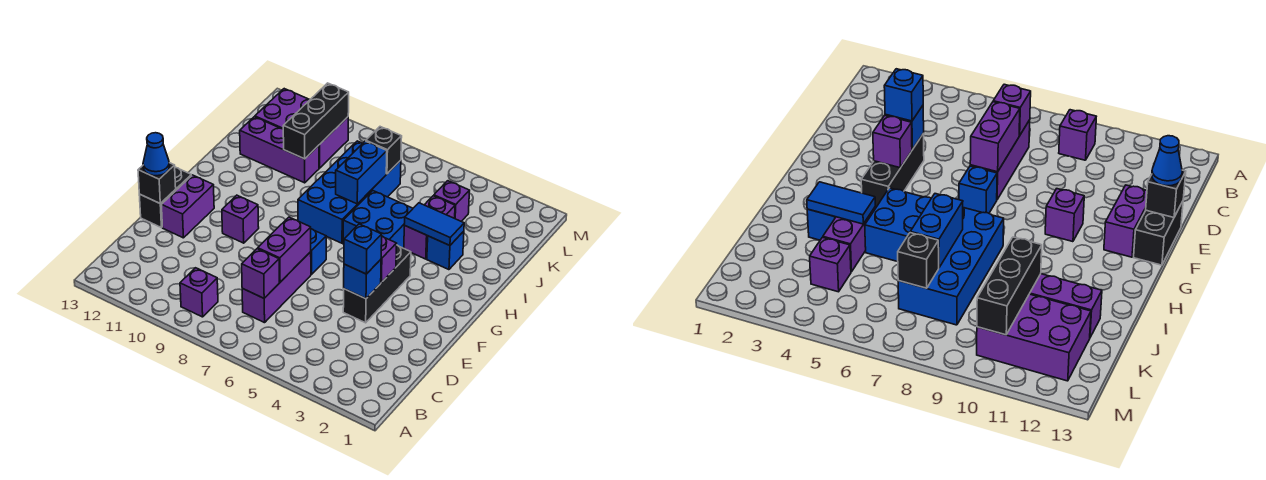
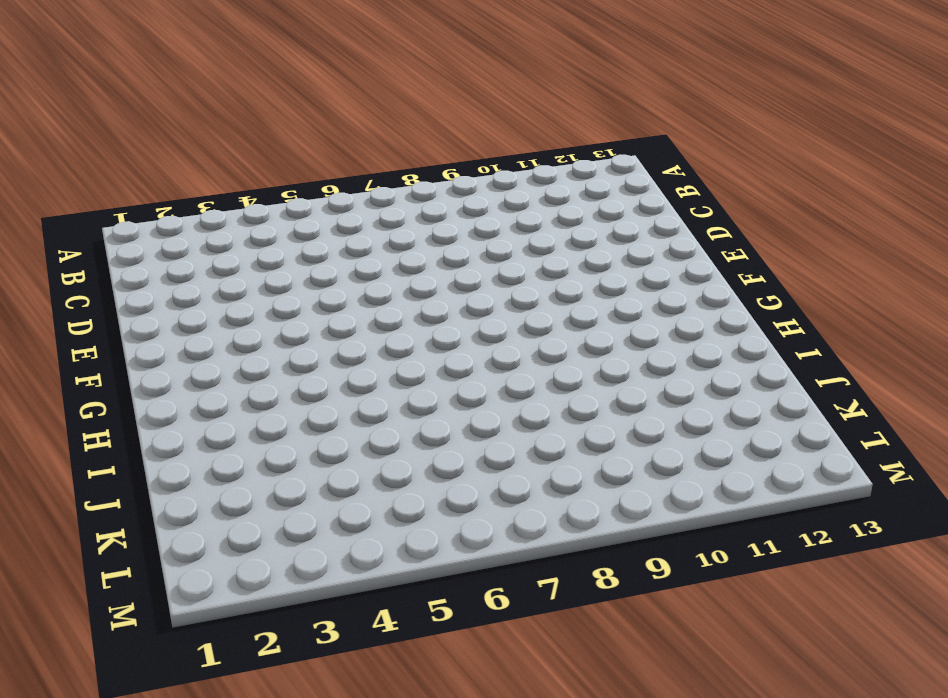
none -> purple 1x1 brick [180,268,218,317]
none -> purple 1x3 brick [242,252,311,323]
none -> black 1x3 brick [343,245,411,323]

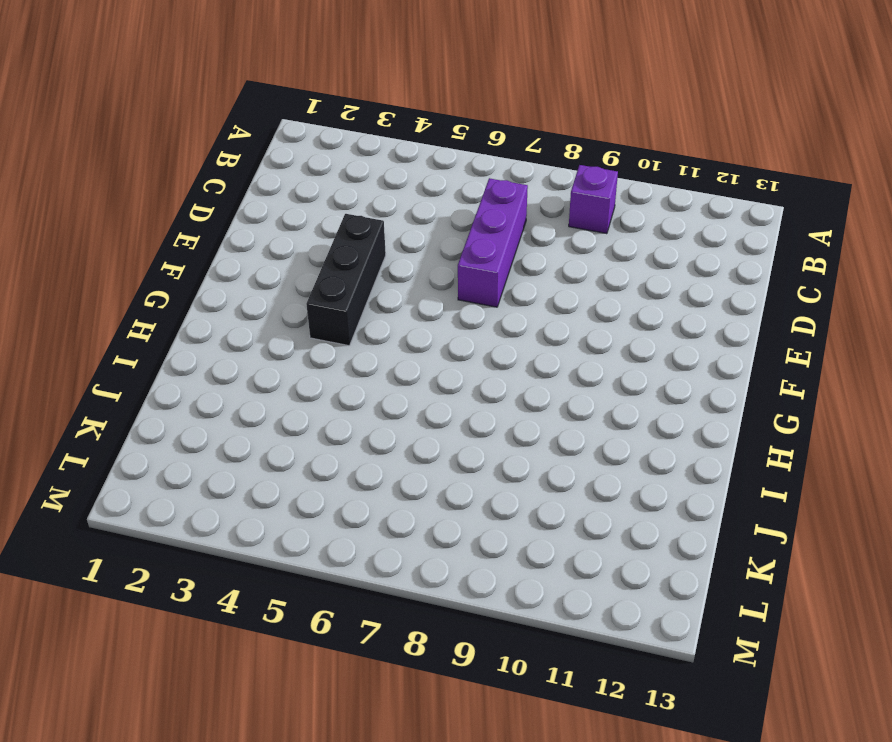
none -> purple 1x2 brick [162,175,214,238]
none -> black 1x2 brick [139,167,191,227]
none -> blue 1x1 brick [311,229,326,274]

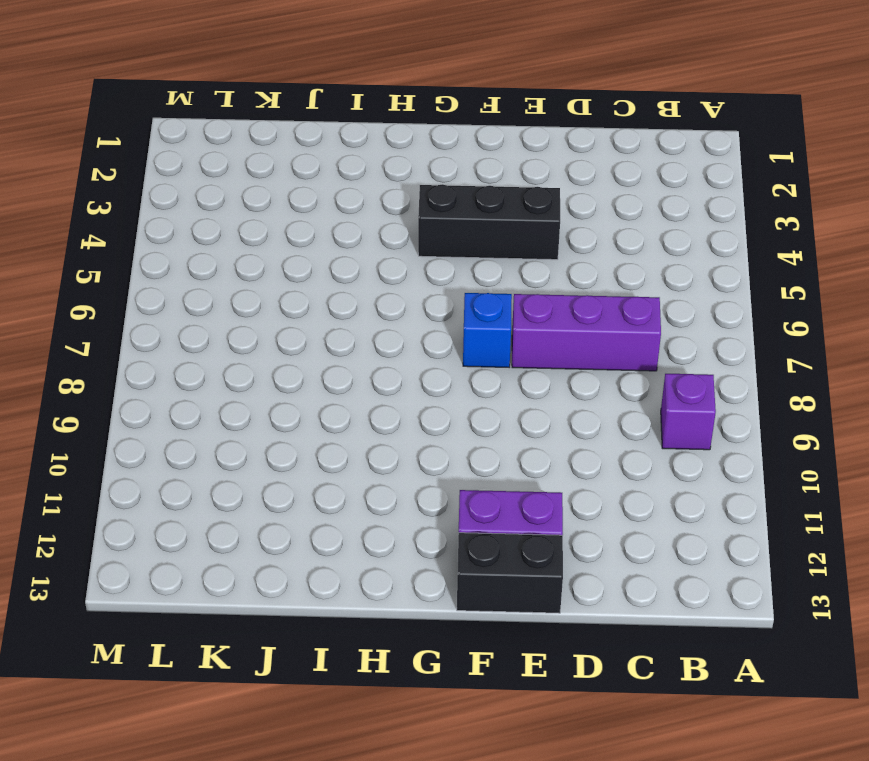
none -> purple 1x1 brick [222,195,259,243]
none -> blue 2x2 brick [343,191,413,248]
none -> blue 2x4 brick [298,141,401,243]

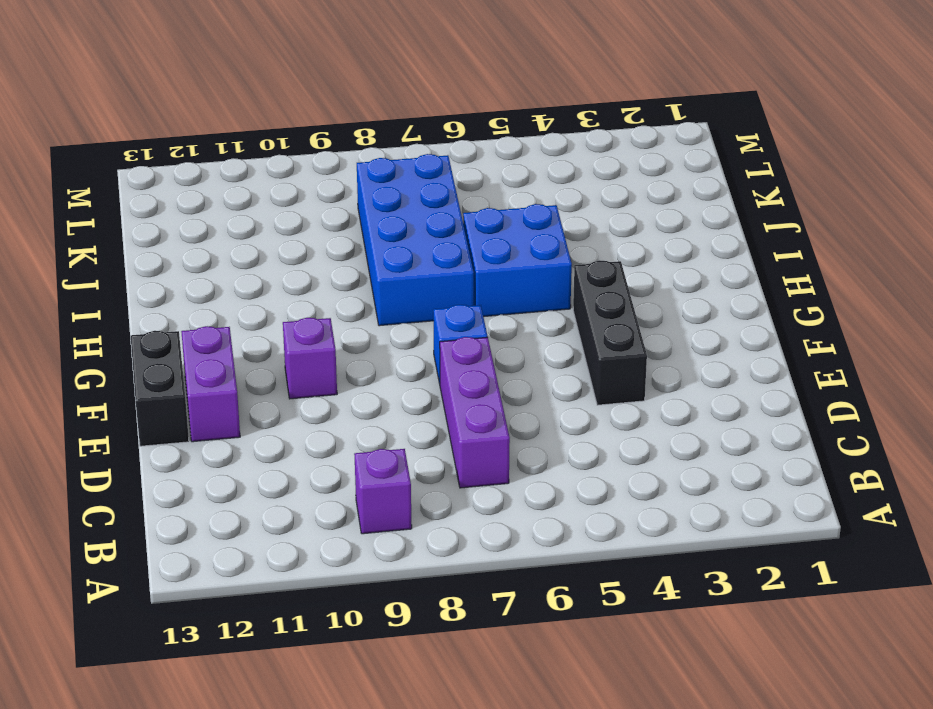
none -> blue 1x1 brick [427,231,464,270]
none -> purple 1x2 brick [404,196,455,259]
none -> purple 1x3 brick [240,117,319,183]

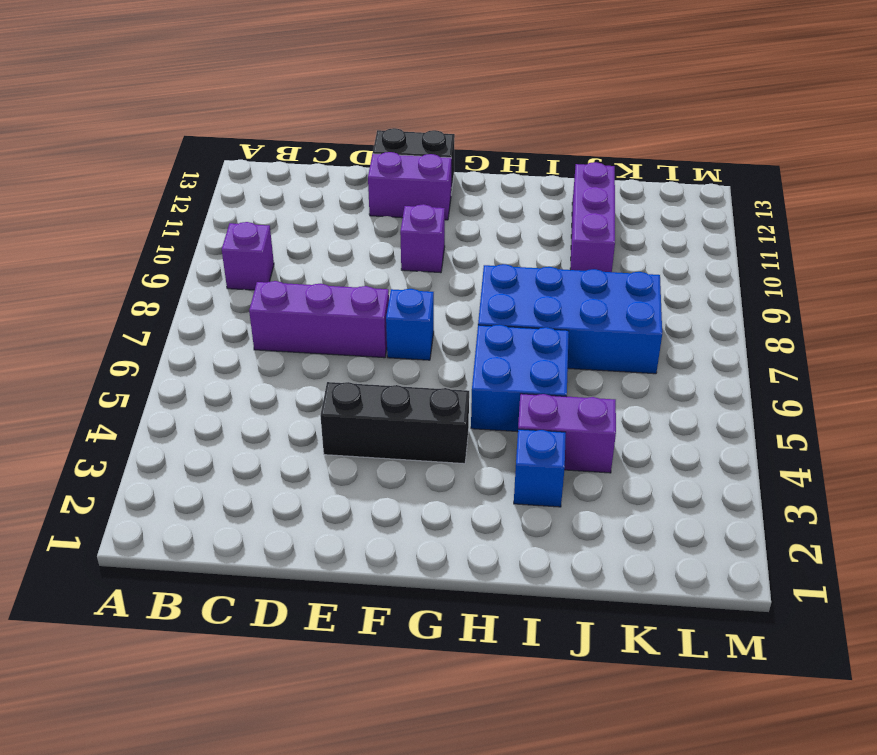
none -> purple 1x1 brick [434,181,470,221]
none -> purple 2x3 brick [255,89,349,168]
none -> purple 1x1 brick [242,249,279,298]

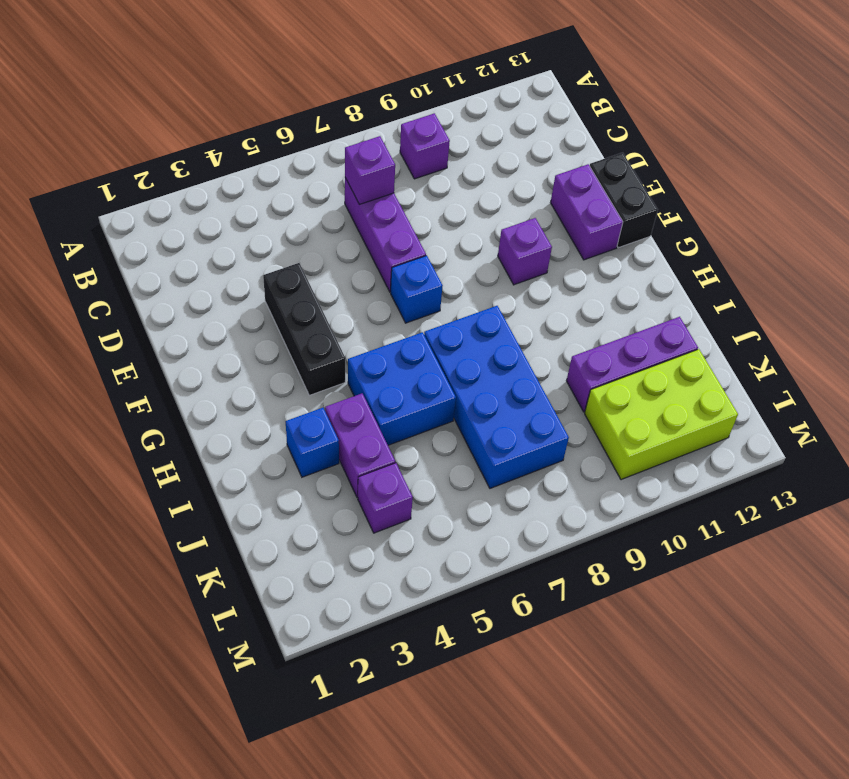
lime 2x3 brick [585,349,738,480] -> purple 2x3 brick [255,89,349,168]
none -> purple 1x2 brick [258,217,311,282]
none -> blue 1x1 brick [344,260,381,299]
none -> black 1x1 brick [138,163,176,204]

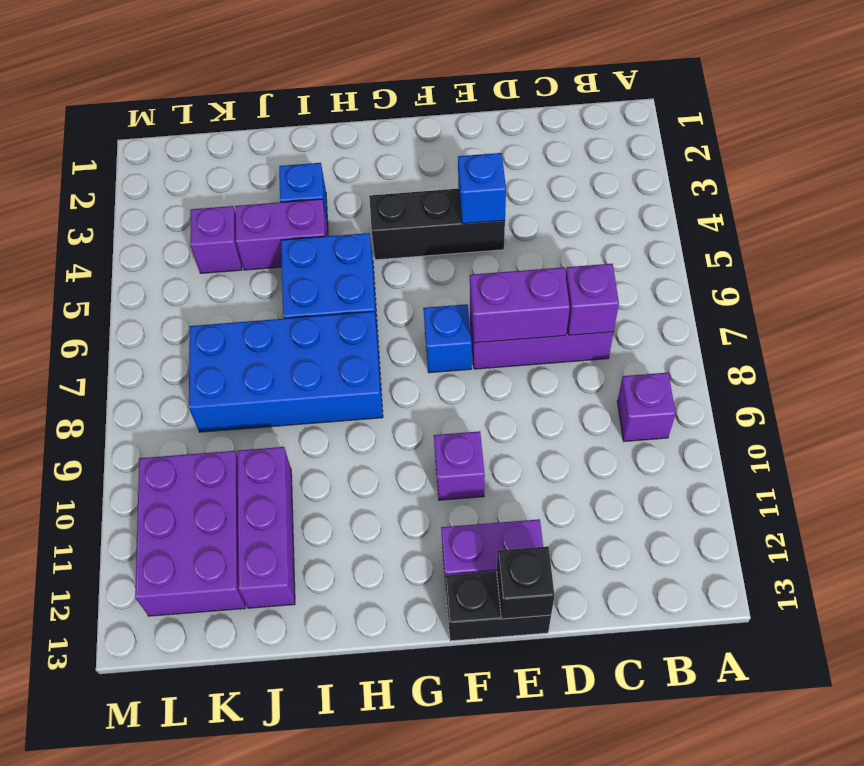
none -> purple 1x1 brick [381,236,397,283]
none -> blue 1x2 tile [404,203,464,246]
none -> blue 1x2 brick [336,141,387,204]

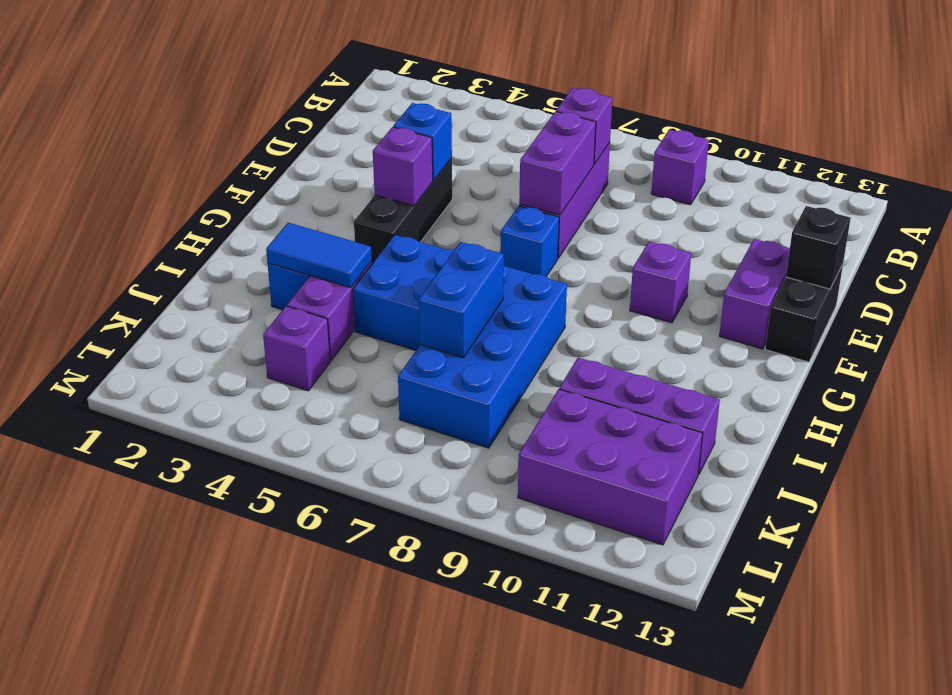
none -> black 1x3 brick [283,83,349,159]
none -> black 1x1 brick [366,127,402,174]
none -> blue 1x1 brick [344,224,382,274]

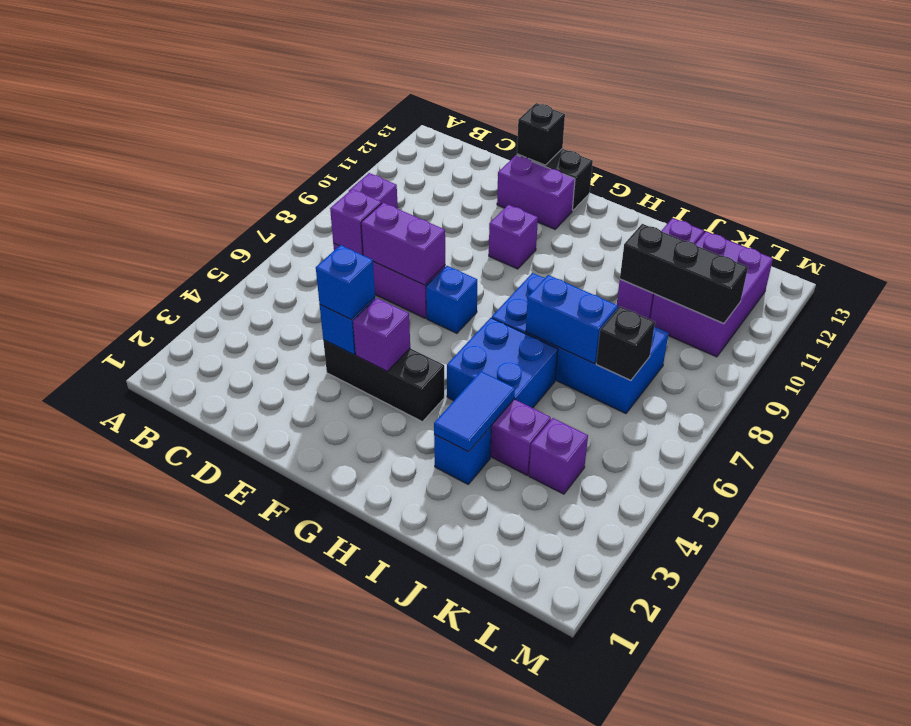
none -> blue 1x1 cone [143,133,169,176]

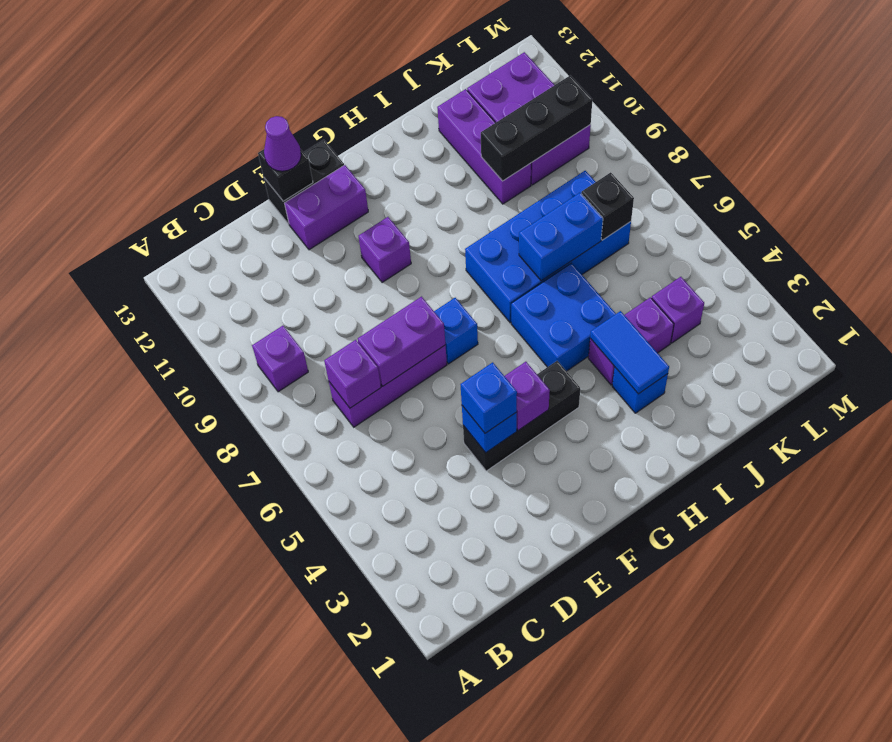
purple 1x1 cone [264,116,301,171] -> blue 1x1 cone [143,133,169,176]

